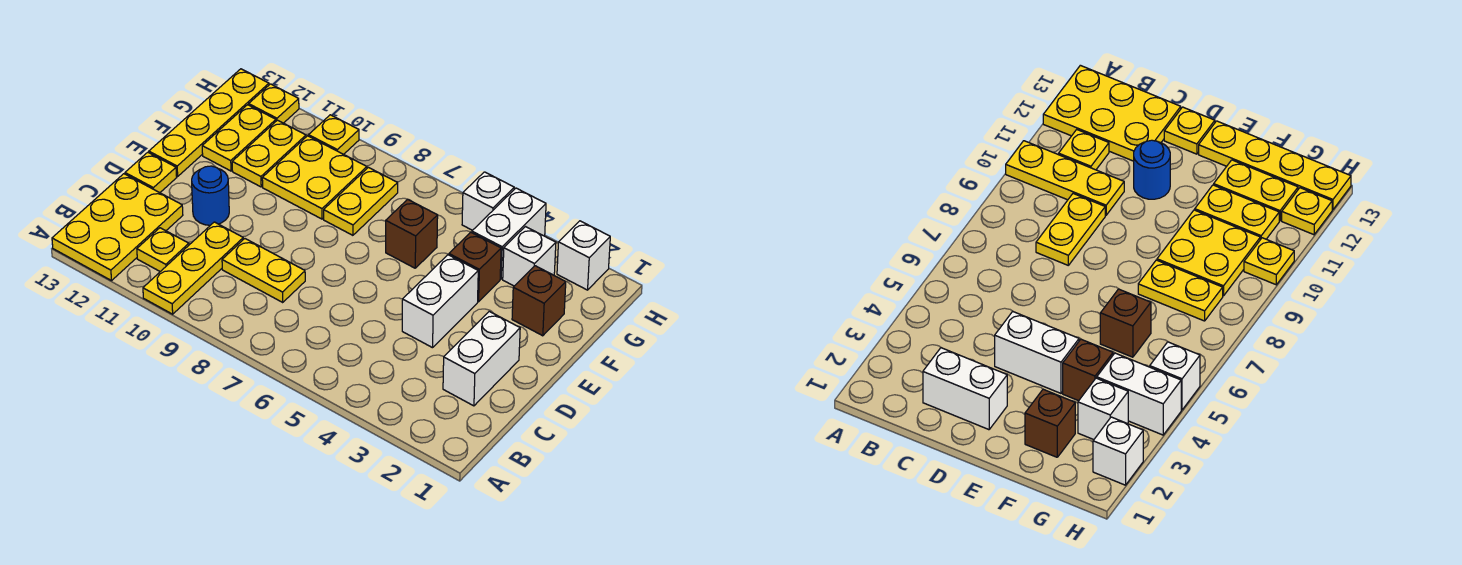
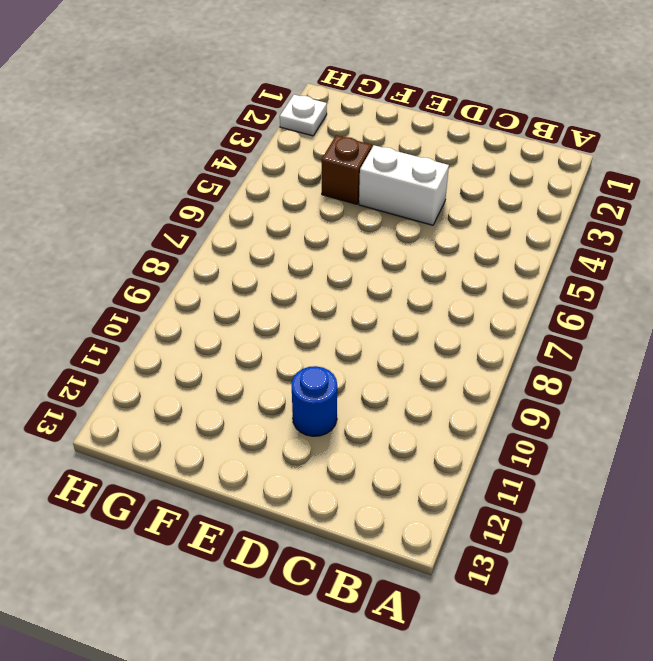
white 1x1 plate [280,95,327,136] -> white 1x1 brick [557,221,610,290]
none -> yellow 1x3 plate [143,222,243,314]
none -> yellow 2x3 plate [52,174,183,281]
none -> yellow 1x1 plate [137,228,189,272]

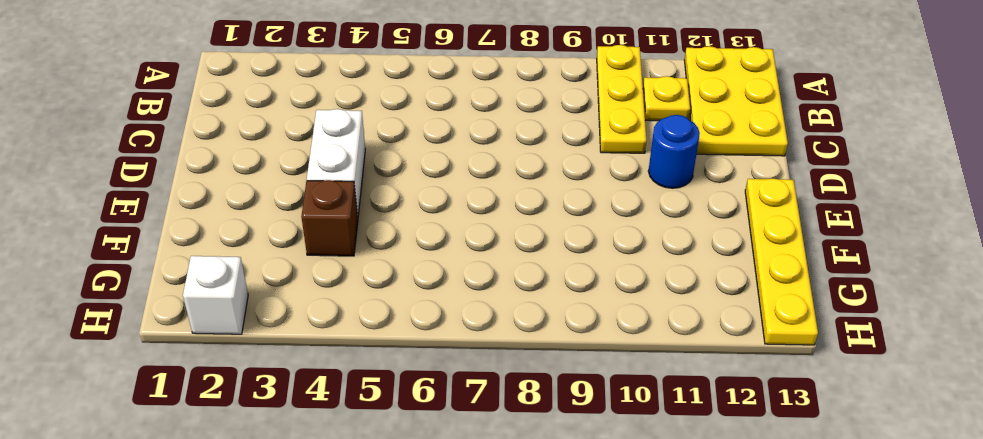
none -> white 1x2 brick [443,311,520,406]
none -> yellow 1x2 plate [222,239,305,302]
none -> yellow 1x1 plate [125,152,177,193]

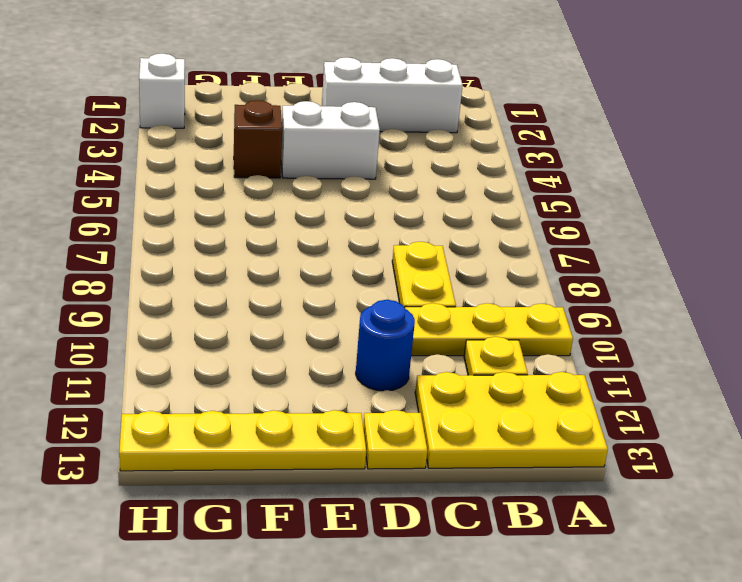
white 1x3 brick [322,57,463,133] -> white 1x2 brick [443,311,520,406]
none -> brown 1x1 brick [512,266,566,336]
none -> brown 1x1 brick [386,199,438,268]
none -> yellow 1x2 plate [324,167,398,235]

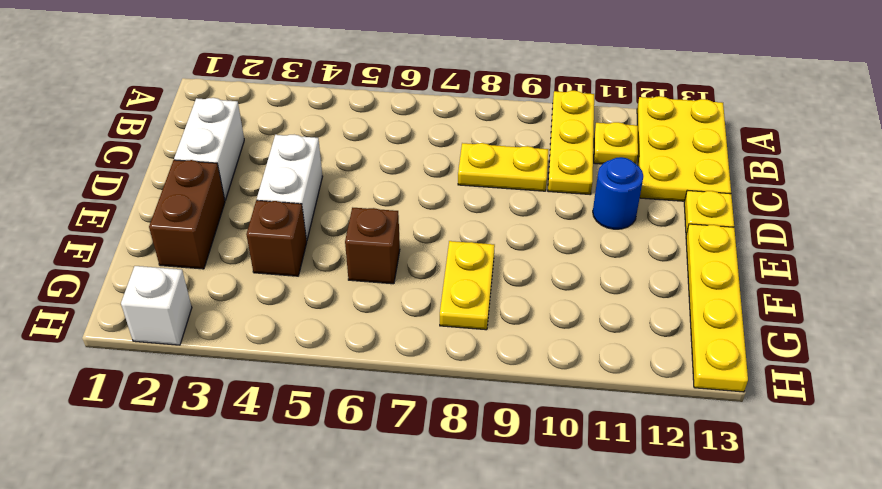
brown 1x2 brick [149,160,225,269] -> brown 1x1 brick [512,266,566,336]
none -> yellow 2x2 plate [262,136,367,219]
none -> yellow 1x2 plate [232,120,306,187]
none -> yellow 1x2 plate [202,105,276,171]

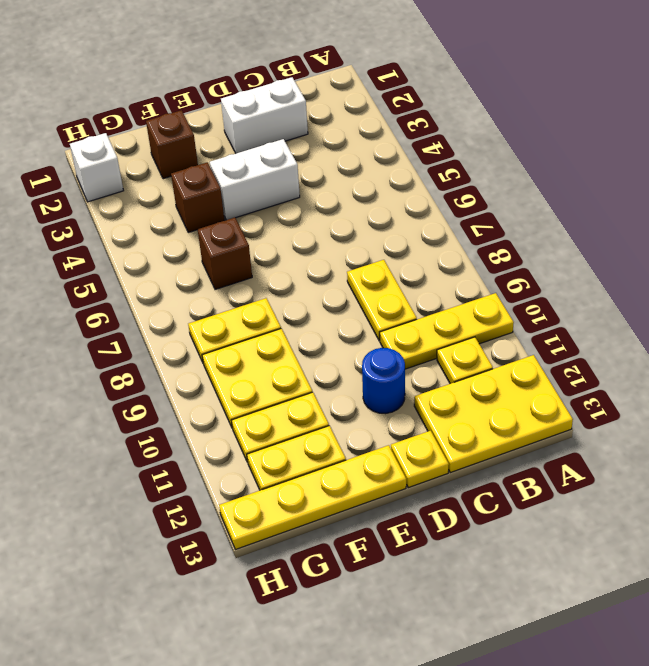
none -> white 1x1 brick [503,227,556,286]
none -> white 1x2 brick [472,188,546,279]
none -> white 1x1 brick [462,172,514,230]

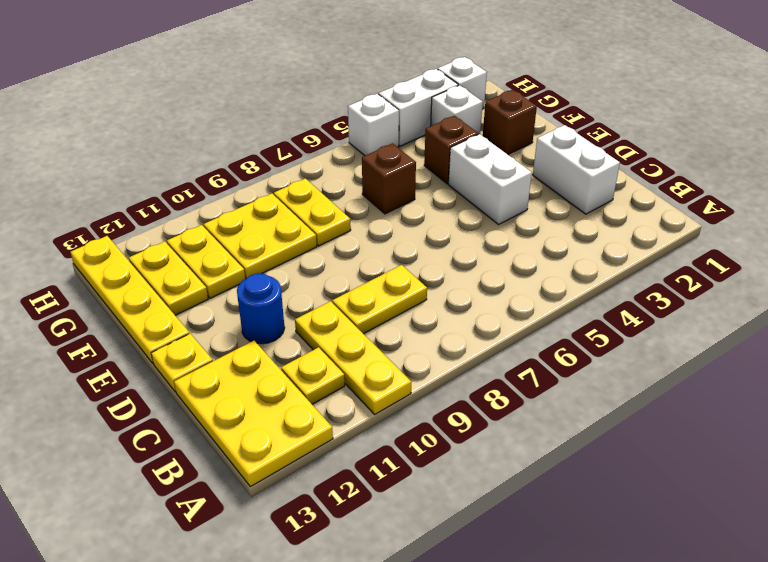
white 1x2 brick [379,69,458,146] -> white 1x2 brick turned to [472,188,546,279]
none -> yellow 1x1 plate [309,115,359,154]
none -> yellow 1x1 plate [249,84,299,123]

